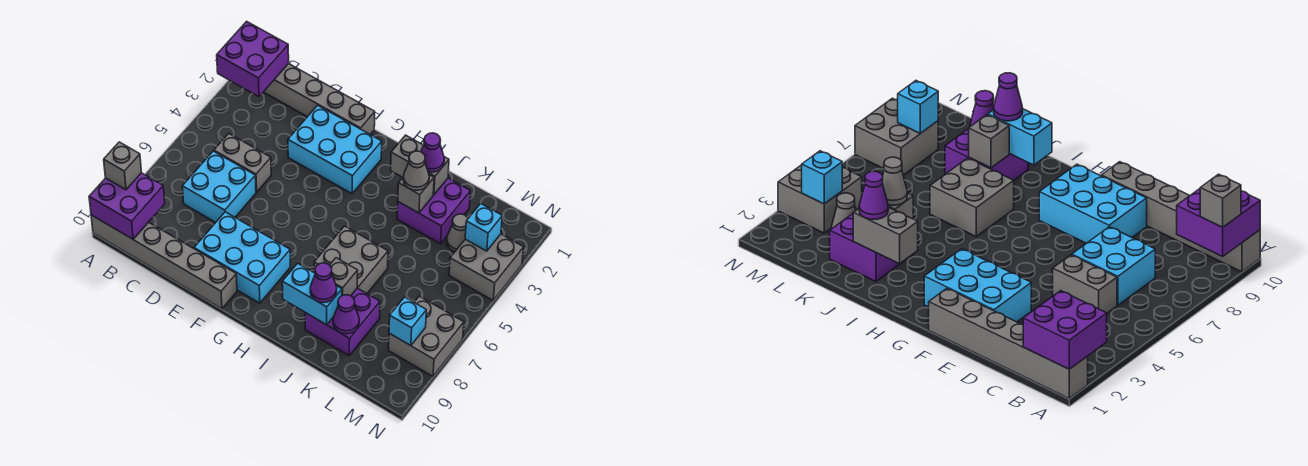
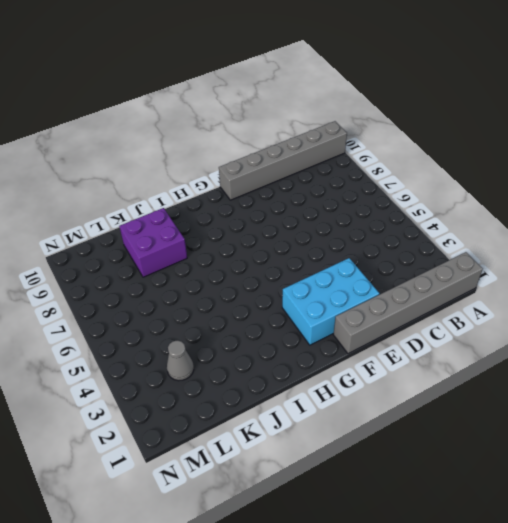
none -> grey 1x2 brick [214,134,271,192]
none -> cyan 2x2 brick [182,151,256,222]
none -> cyan 2x3 brick [194,212,290,303]

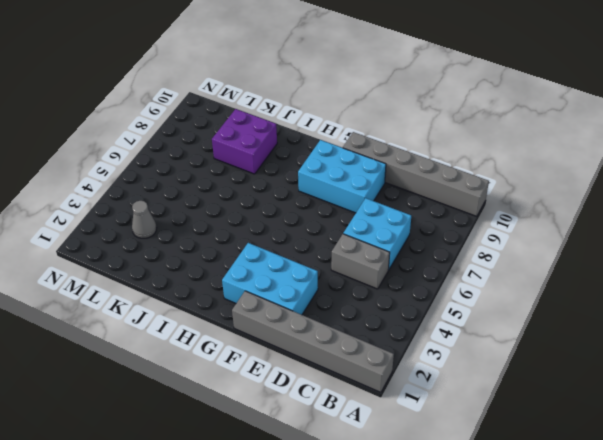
none -> grey 2x2 brick [314,226,388,293]
none -> purple 2x2 brick [397,178,470,244]
none -> grey 2x2 brick [449,234,524,300]

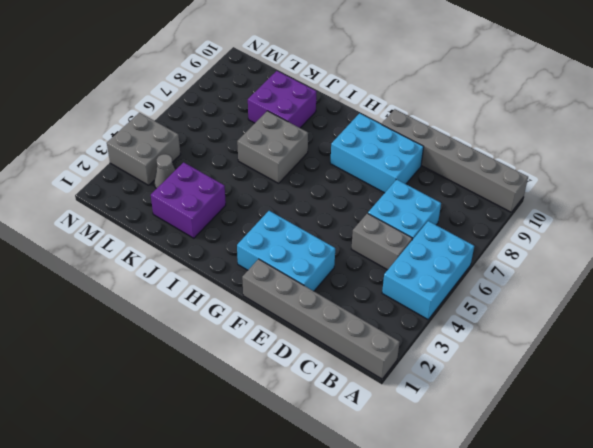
cyan 2x3 brick [382,221,474,319] -> none
none -> grey 2x2 brick [389,296,464,376]
none -> purple 2x2 brick [217,21,289,97]
none -> purple 2x2 brick [89,173,165,239]

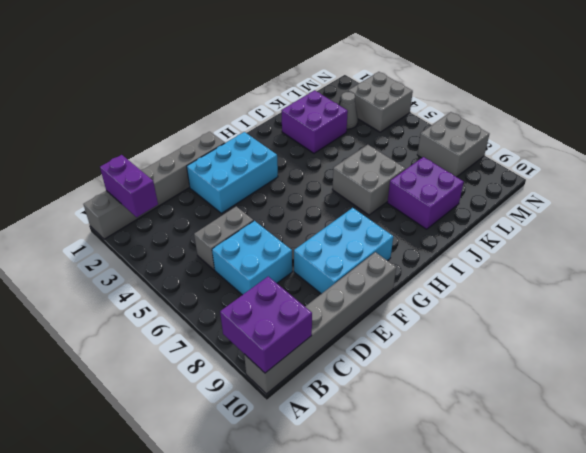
purple 1x2 brick [100,155,158,217] -> purple 2x2 brick [217,21,289,97]
none -> grey 1x2 brick [391,135,449,195]
none -> cyan 1x2 brick [282,263,342,325]
none -> grey 1x1 brick [398,175,434,213]

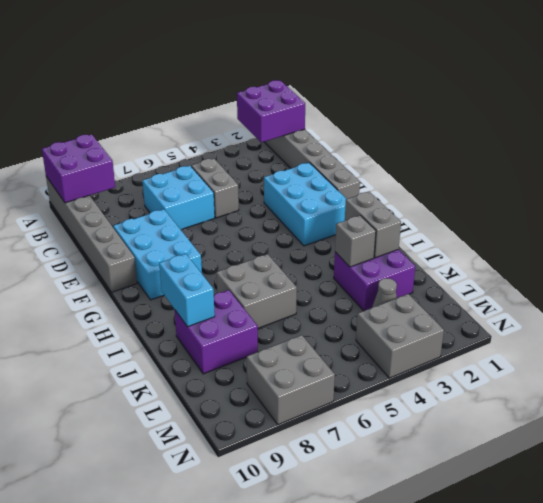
none -> grey 1x1 brick [330,258,358,296]
none -> purple 1x1 cone [333,295,359,334]
none -> cyan 1x1 brick [465,203,502,251]

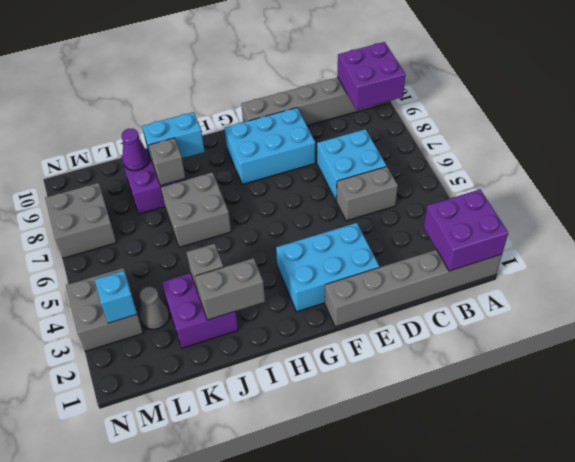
none -> cyan 1x1 brick [389,297,426,346]
none -> grey 1x1 brick [104,142,142,190]
none -> purple 1x1 cone [421,133,444,172]

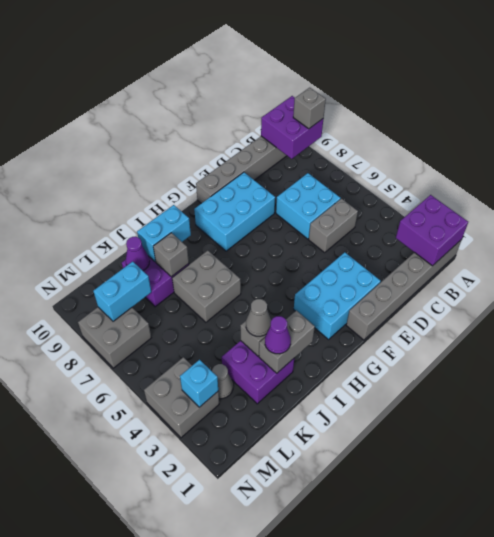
cyan 1x2 brick [93,261,151,321] -> cyan 1x1 brick [389,297,426,346]
none -> purple 1x1 cone [310,263,337,302]

